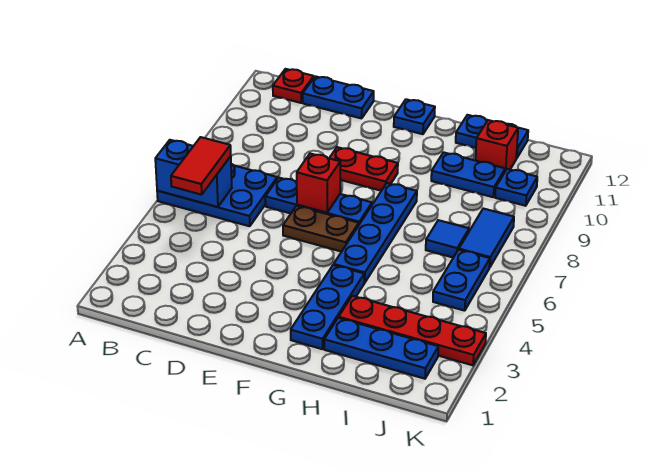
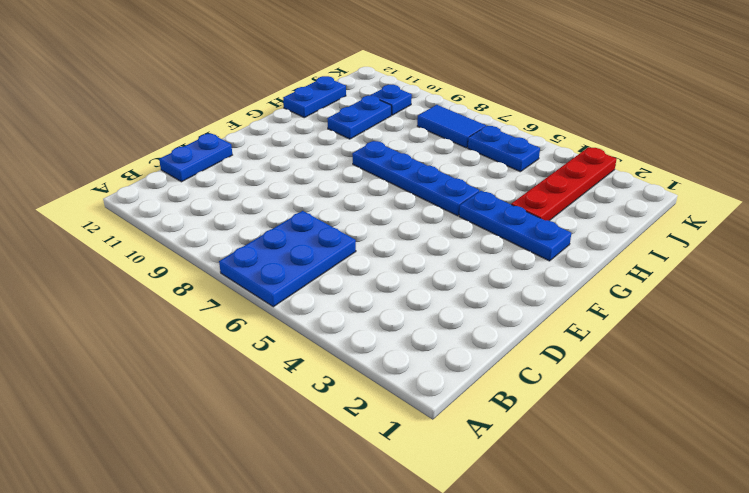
none -> red 1x1 plate [273,69,314,103]
none -> blue 1x3 plate [265,178,372,224]
none -> brown 1x2 plate [283,206,359,252]

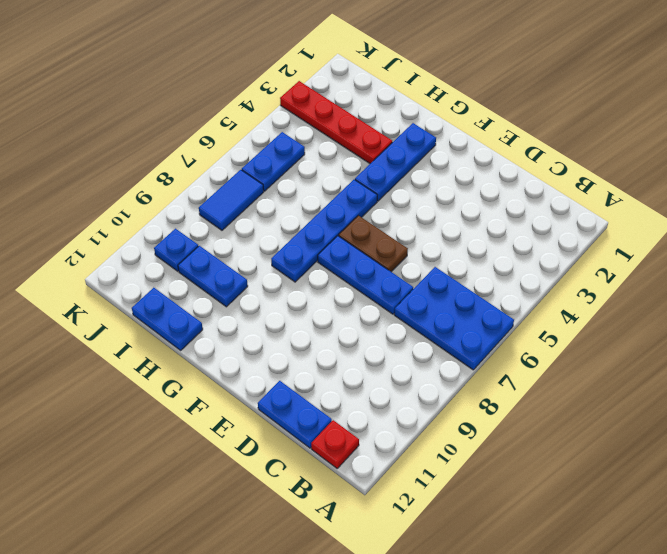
none -> red 1x2 plate [329,147,398,191]
none -> blue 1x1 plate [394,99,435,134]
none -> blue 1x3 plate [324,318,438,379]

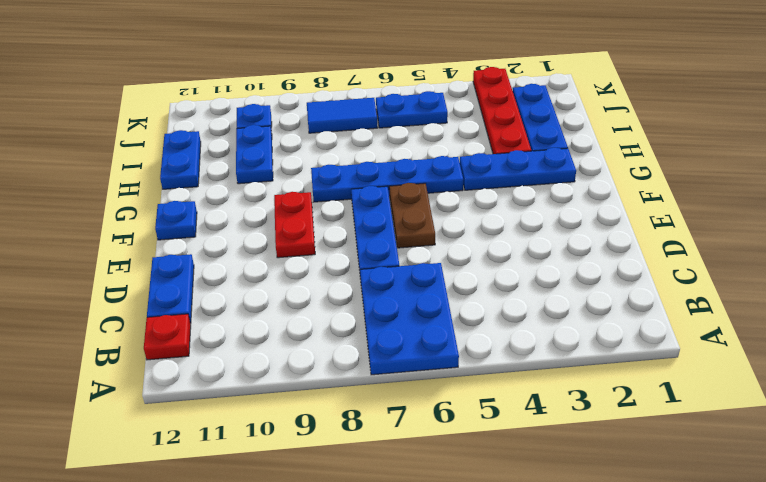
none -> blue 1x1 tile [426,220,469,258]
none -> red 1x1 brick [476,120,518,171]
none -> blue 1x2 brick [155,140,232,207]

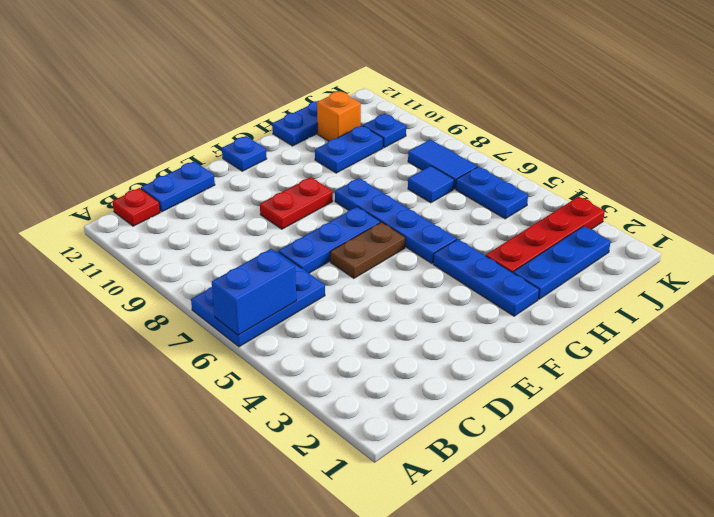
orange 1x1 brick [317,91,361,141] -> red 1x1 brick [476,120,518,171]
none -> red 1x1 brick [297,154,340,213]
none -> red 1x2 tile [171,137,231,195]

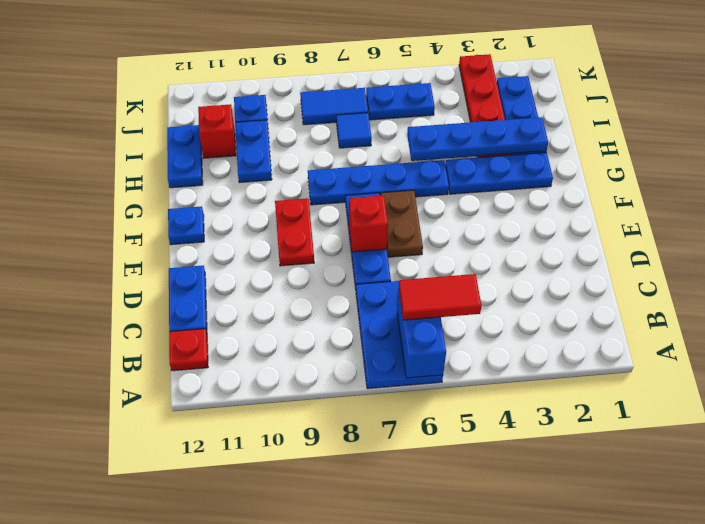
blue 1x4 plate [407,117,548,161] -> none

